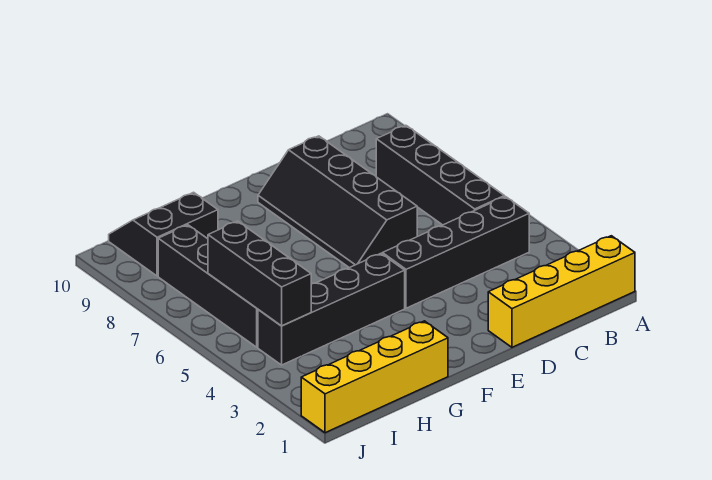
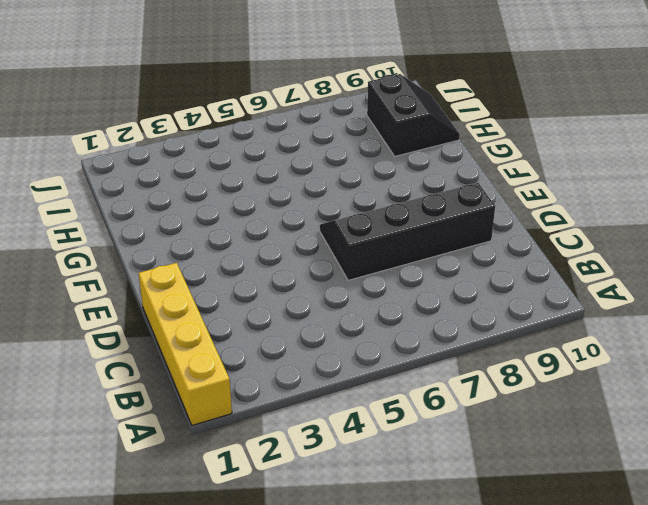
none -> black 1x4 brick [382,197,529,308]
none -> black 1x4 brick [376,125,504,225]

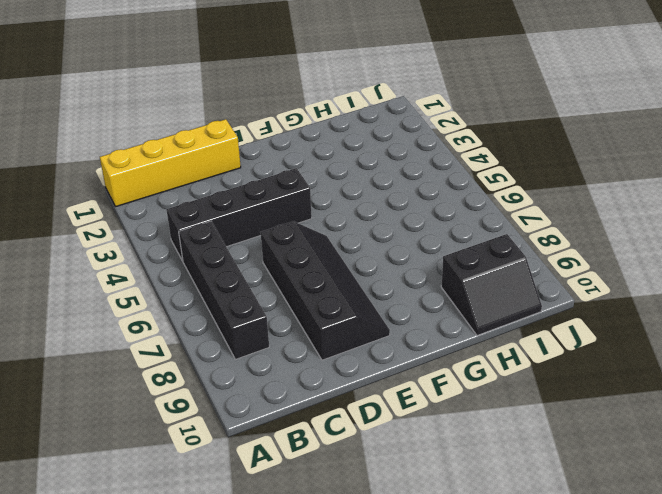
none -> black 1x4 brick [258,254,405,365]
none -> yellow 1x4 brick [301,321,448,433]

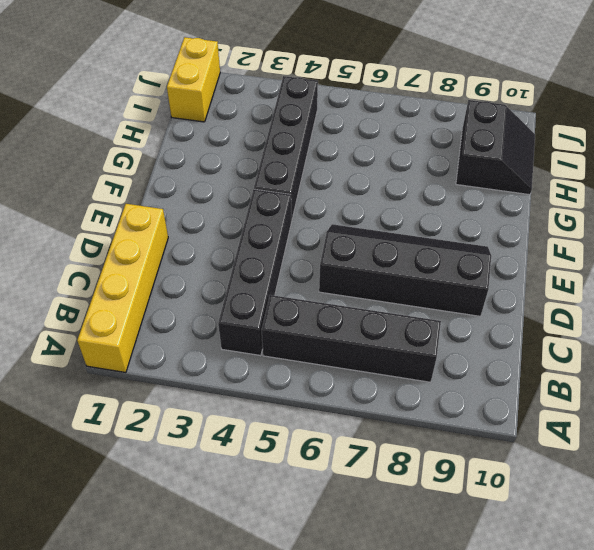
yellow 1x2 brick [167,37,220,122] -> yellow 1x4 brick [301,321,448,433]
none -> black 1x4 brick [158,225,258,347]
none -> black 1x3 brick [208,221,311,326]

